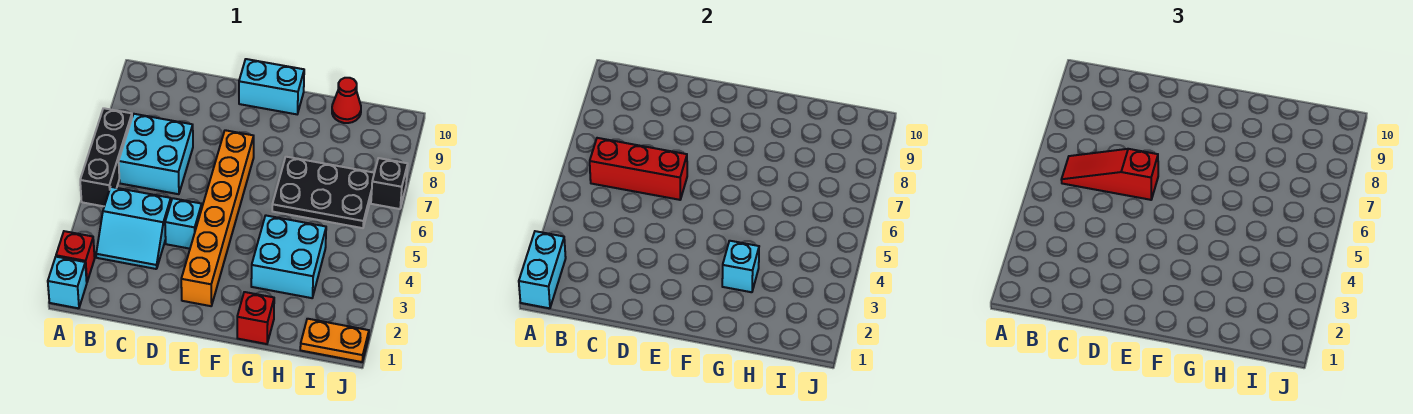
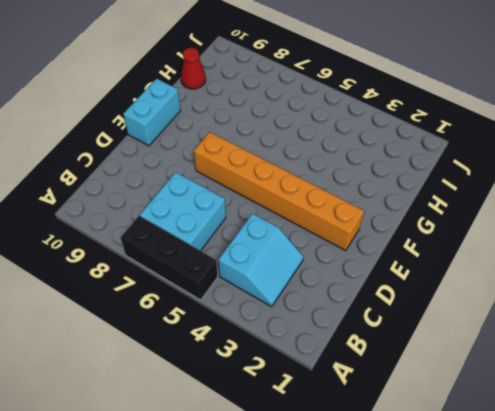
none -> cyan 1x1 brick [48,257,87,308]
none -> red 1x1 brick [56,231,95,282]
none -> cyan 1x1 brick [165,198,202,249]

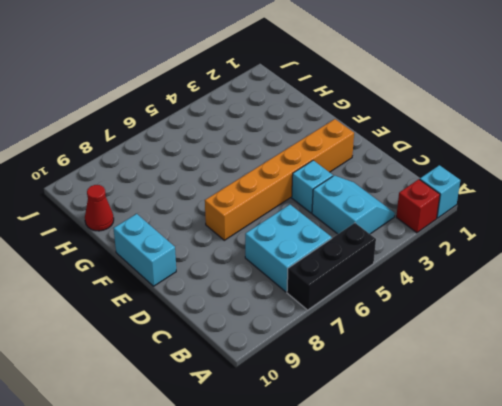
none -> red 1x1 brick [237,292,274,344]
none -> cyan 2x2 brick [251,216,326,298]
none -> black 2x3 plate [272,157,374,228]

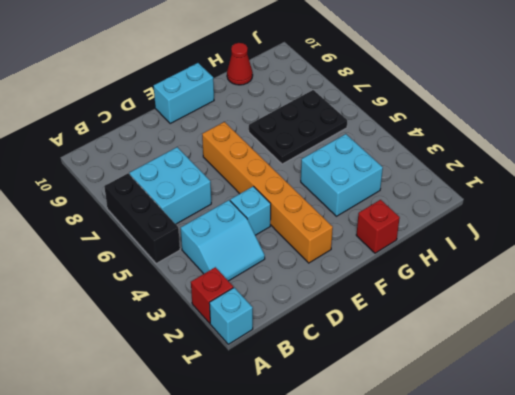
none -> orange 1x2 plate [300,319,369,362]
none -> black 1x1 brick [371,158,408,209]
none -> cyan 1x2 brick [519,231,566,308]

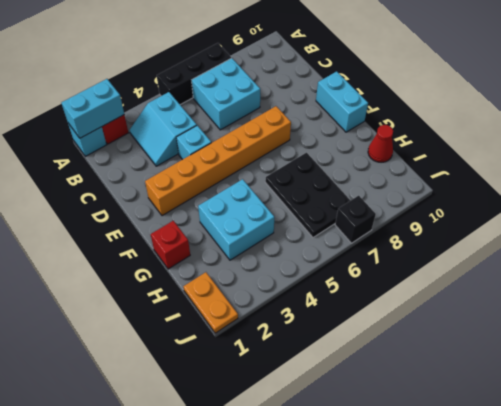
none -> red 1x3 brick [590,138,687,200]
none -> cyan 1x1 brick [722,241,759,292]
none -> red 1x3 slope [1061,149,1158,200]

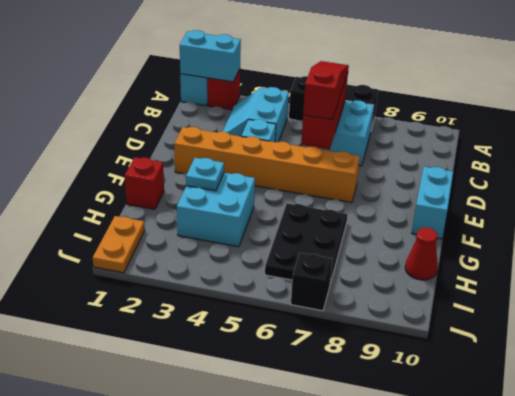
cyan 1x1 plate [186,158,224,191] -> cyan 1x1 brick [722,241,759,292]

